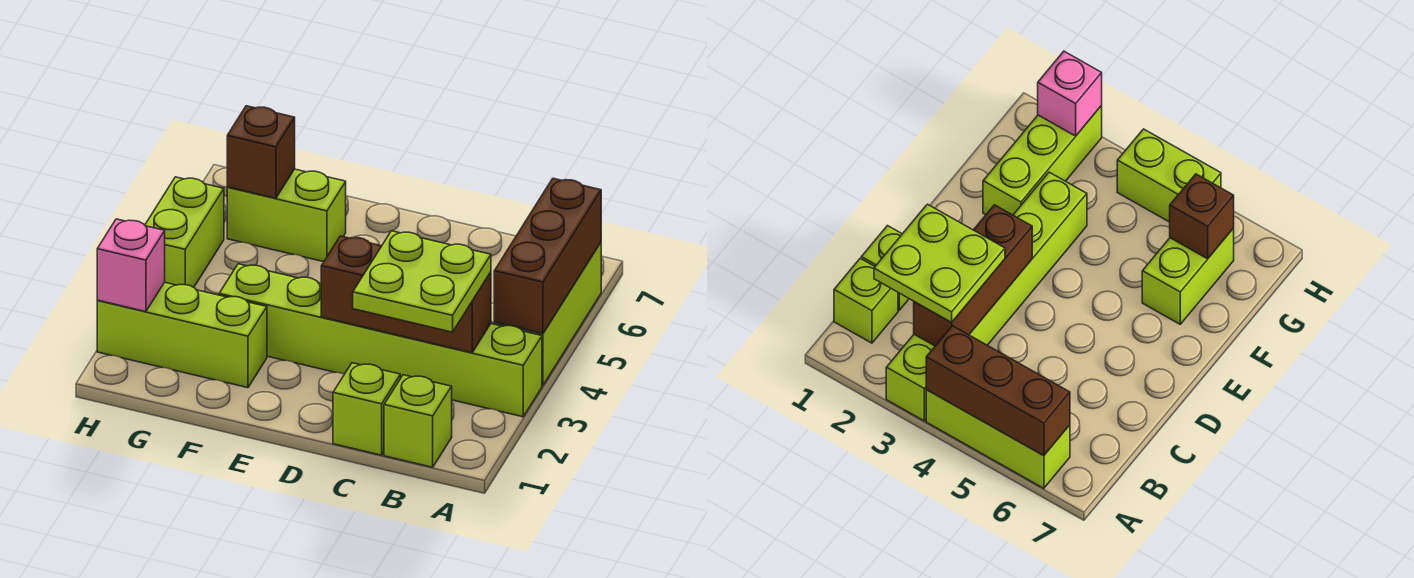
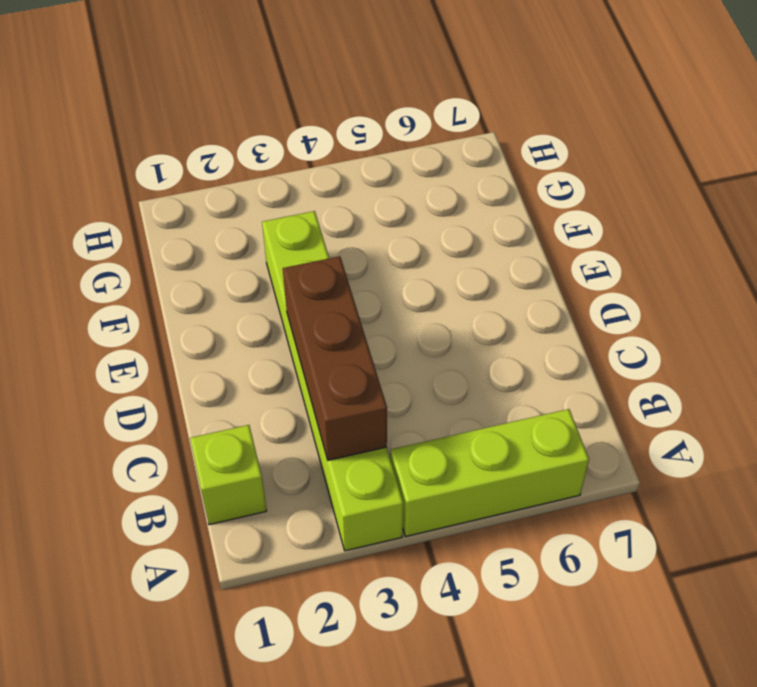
none -> lime 1x1 brick [333,363,400,455]
none -> lime 1x3 brick [97,282,267,388]
none -> lime 1x2 brick [227,169,346,262]

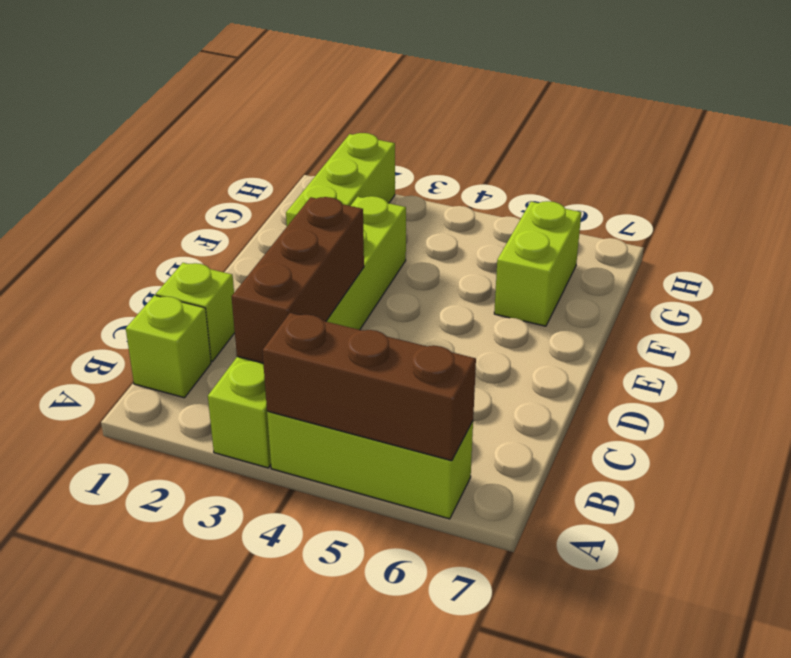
none -> lime 1x2 brick [145,177,224,287]
none -> brown 1x1 brick [227,106,295,198]
none -> pink 1x1 brick [97,219,165,312]

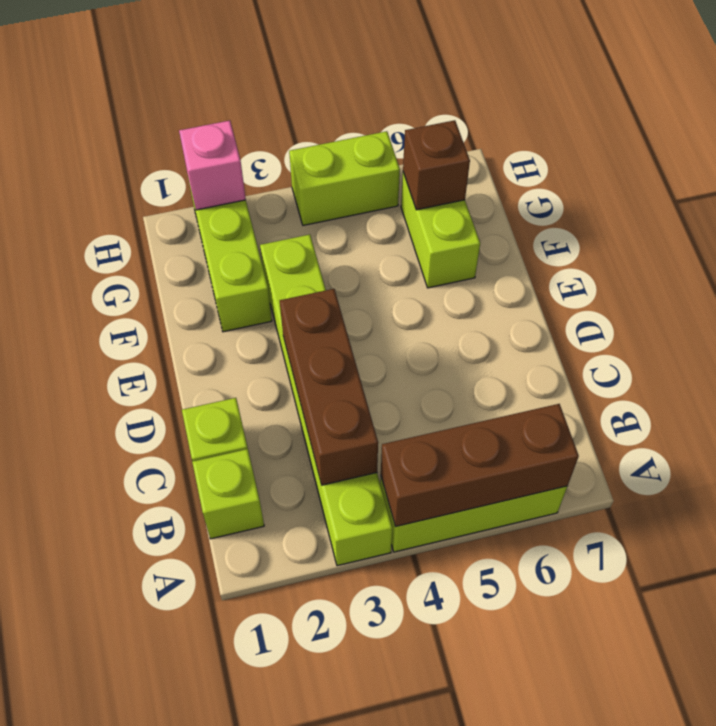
none -> lime 2x2 plate [353,231,491,332]

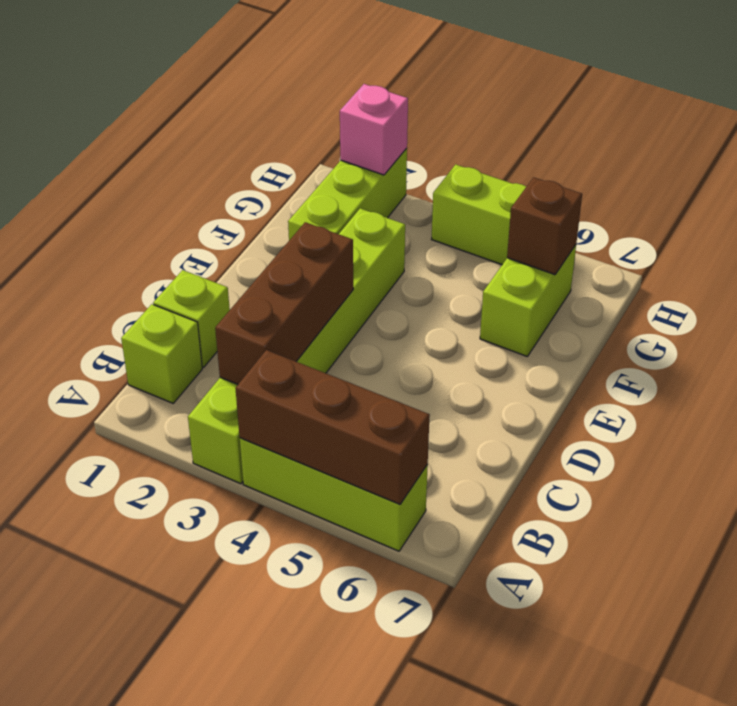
none -> lime 2x2 plate [353,231,491,332]

